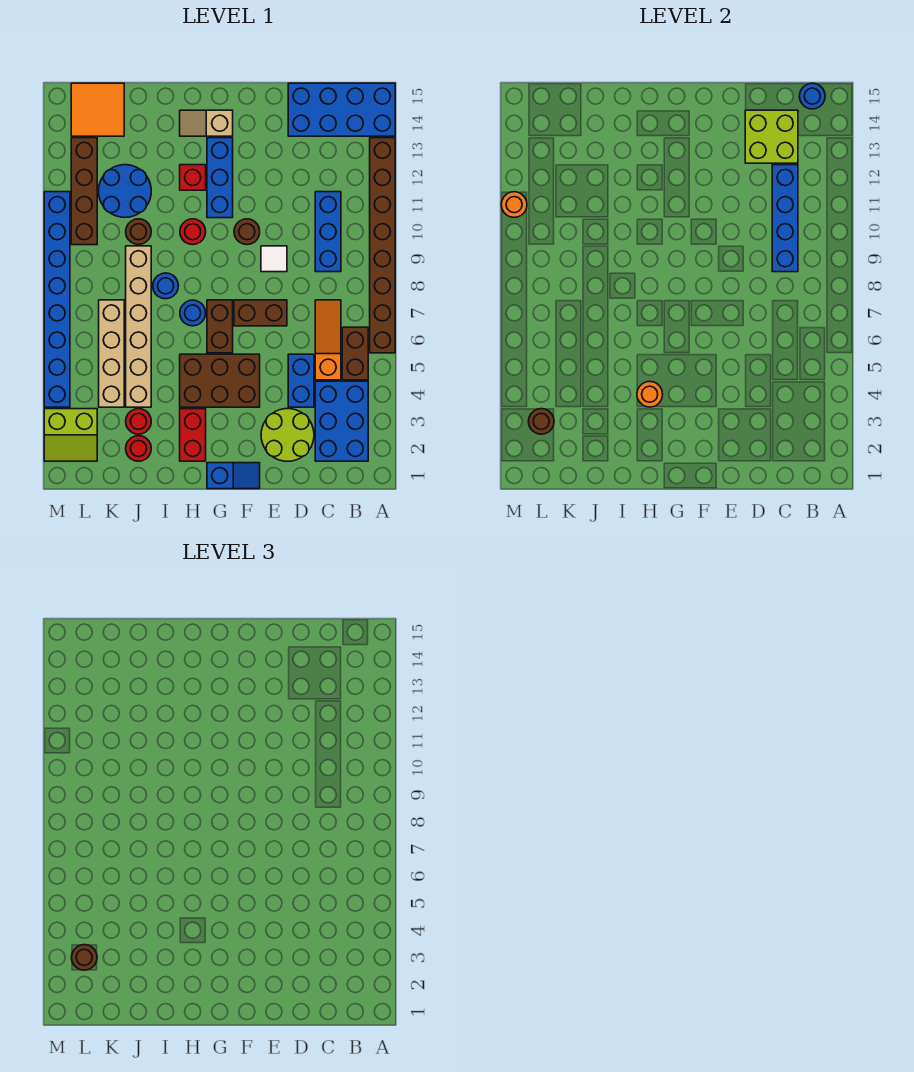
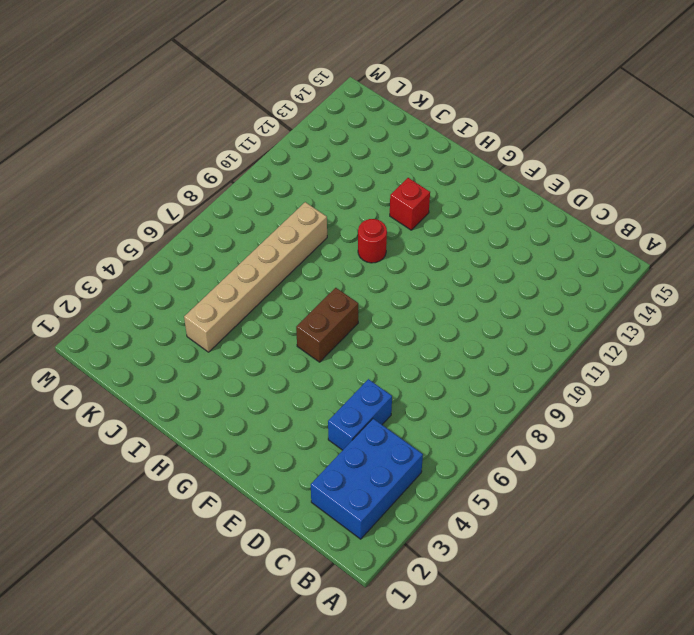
none -> brown 1x8 brick [370,138,395,353]
none -> blue 2x4 brick [288,83,395,136]
none -> brown 1x2 brick [342,327,368,380]
none -> orange 1x3 slope [315,300,341,380]

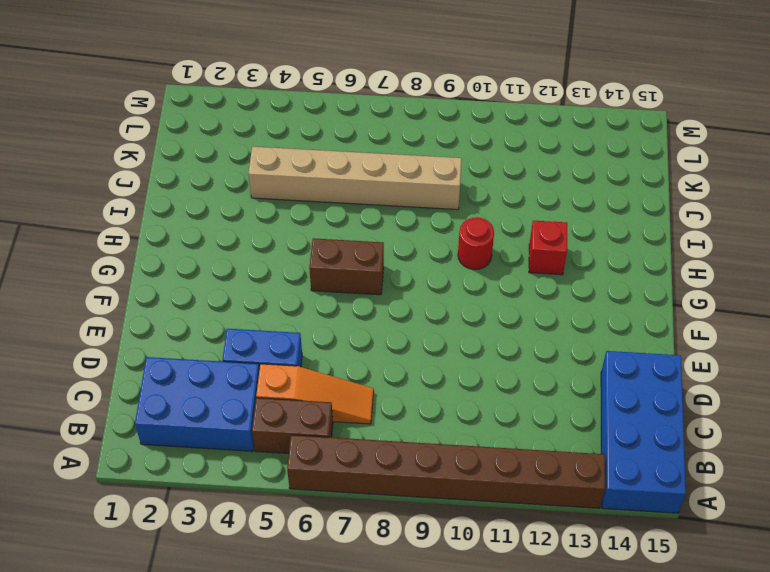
none -> blue 1x3 brick [315,192,341,272]
none -> lime 2x2 round brick [261,409,314,461]
none -> brown 1x2 brick [234,300,287,326]
none -> white 1x1 tile [261,246,287,272]

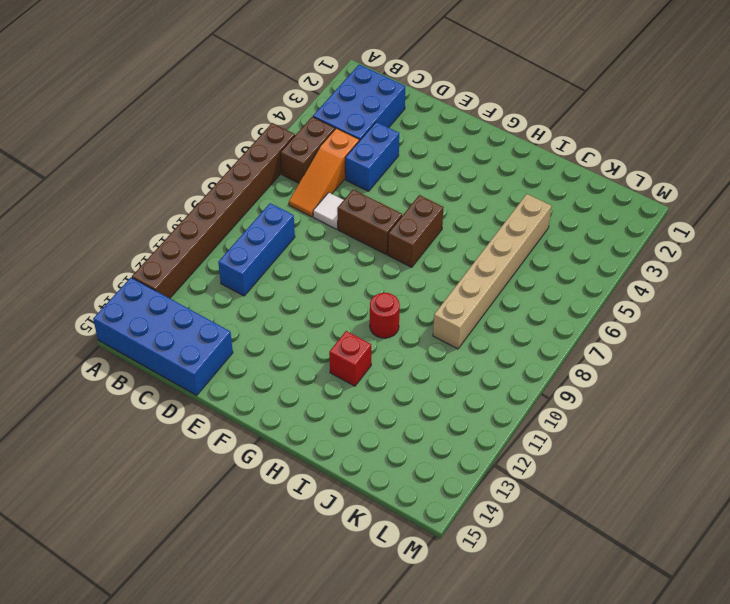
white 1x1 tile [313,193,344,229] -> white 1x1 tile moved to [261,246,287,272]
none -> lime 2x2 round brick [261,409,314,461]
none -> blue 1x2 slope [207,463,260,489]
none -> brown 2x3 brick [180,354,260,407]
none -> brown 1x1 round brick [234,219,260,245]

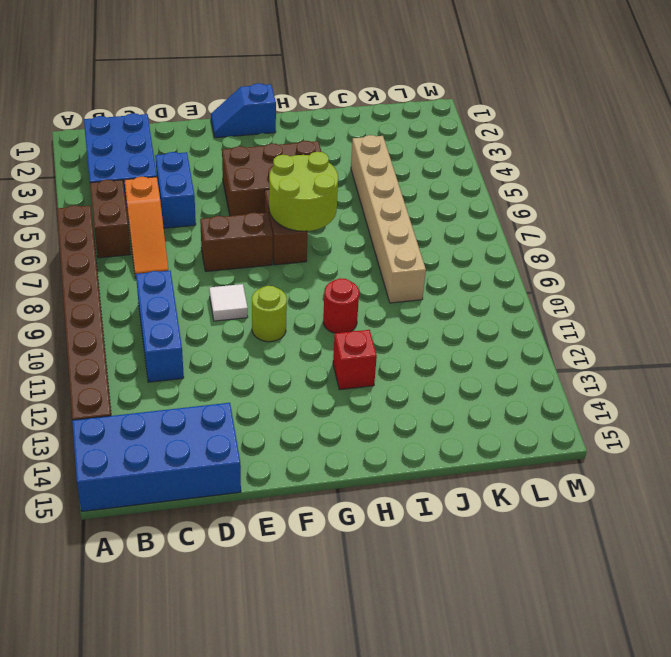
lime 1x1 round brick [252,286,287,342] -> brown 1x1 round brick [234,219,260,245]
lime 2x2 round brick [269,152,338,231] -> lime 2x2 round brick moved to [261,409,314,461]
none -> blue 1x3 brick [207,138,233,218]
none -> tan 1x2 slope [180,110,233,136]
none -> red 1x2 brick [180,409,206,461]
none -> blue 1x1 round brick [180,300,206,326]

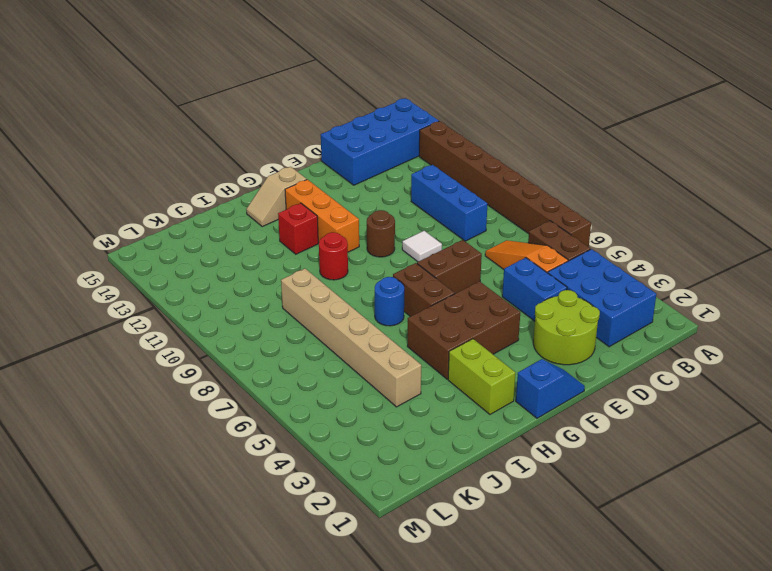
orange 1x3 brick [285,179,359,252] -> blue 1x3 brick [207,138,233,218]
lime 1x2 brick [448,339,516,414] -> red 1x2 brick [180,409,206,461]
none -> blue 1x1 round brick [153,273,178,299]
none -> red 1x1 round brick [126,436,151,461]
none -> red 1x1 round brick [126,409,151,434]
none -> brown 1x1 round brick [126,219,151,245]

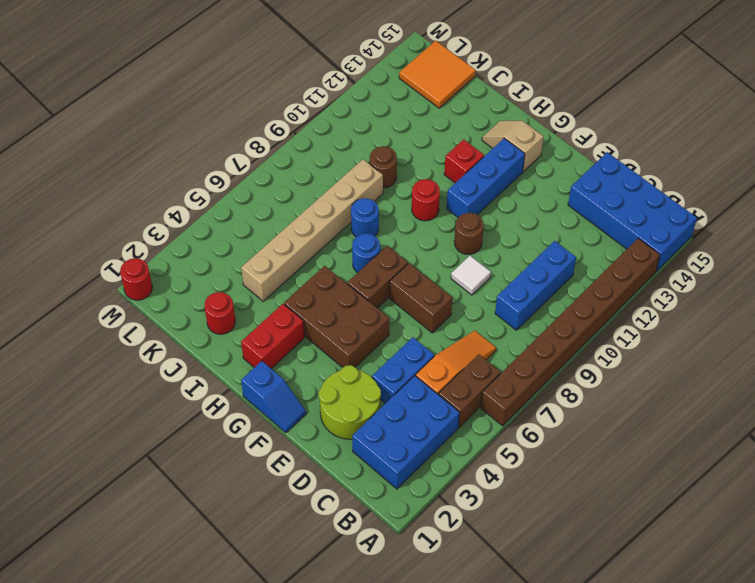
red 1x1 round brick [120,258,152,300] -> red 1x1 round brick moved to [126,409,151,434]
none -> blue 2x2 round brick [99,165,151,217]
none -> tan 1x4 brick [99,300,124,407]
none -> lime 2x2 slope [44,409,97,461]
none -> brown 1x4 brick [71,138,97,245]

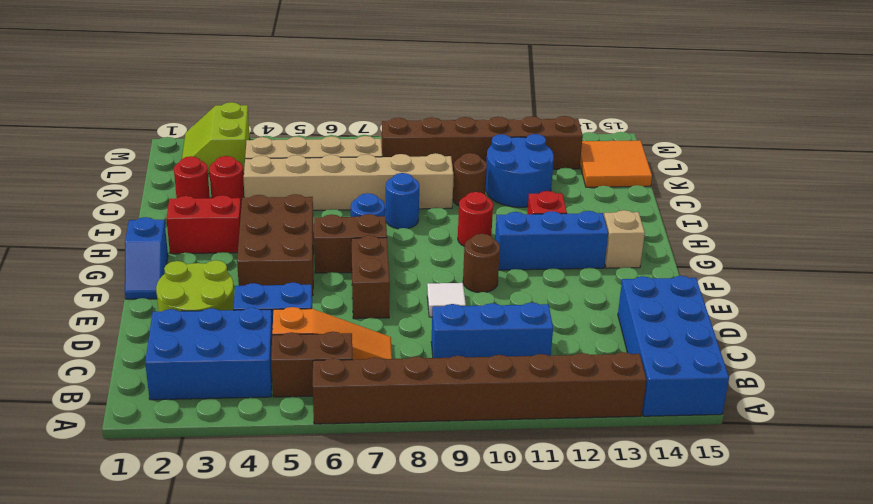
brown 1x6 brick [382,116,583,171] -> brown 1x4 brick [71,138,97,245]
none -> blue 1x8 brick [44,192,70,407]
none -> blue 1x1 round brick [799,83,825,109]
none -> blue 1x4 brick [772,165,798,272]
none -> lime 2x2 brick [745,110,798,163]

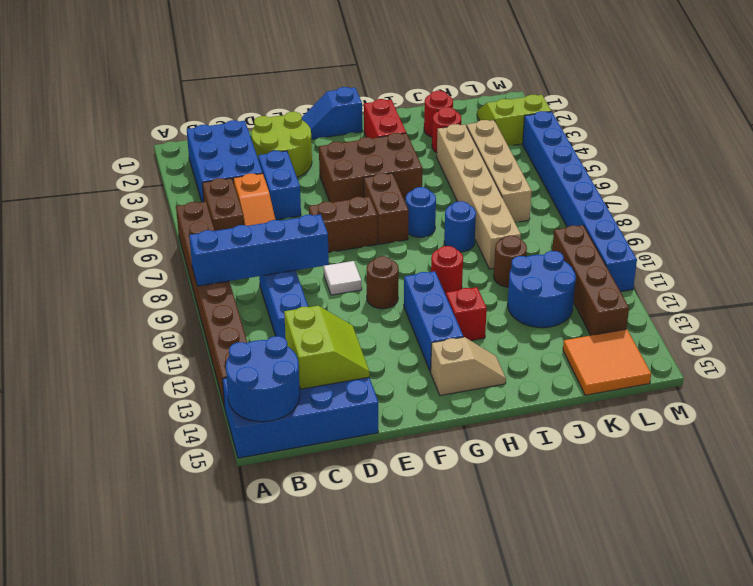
blue 1x4 brick [189,214,329,286] -> blue 1x4 brick turned to [772,165,798,272]
blue 2x2 round brick [226,336,300,422] -> blue 1x1 round brick [799,83,825,109]
lime 2x2 slope [284,306,369,389] -> lime 2x2 brick [745,110,798,163]
none -> orange 1x1 round brick [637,381,663,407]
none -> brown 1x1 round brick [528,409,554,434]
none -> orange 1x1 round brick [501,192,527,217]
none -> brown 1x1 round brick [71,945,97,970]

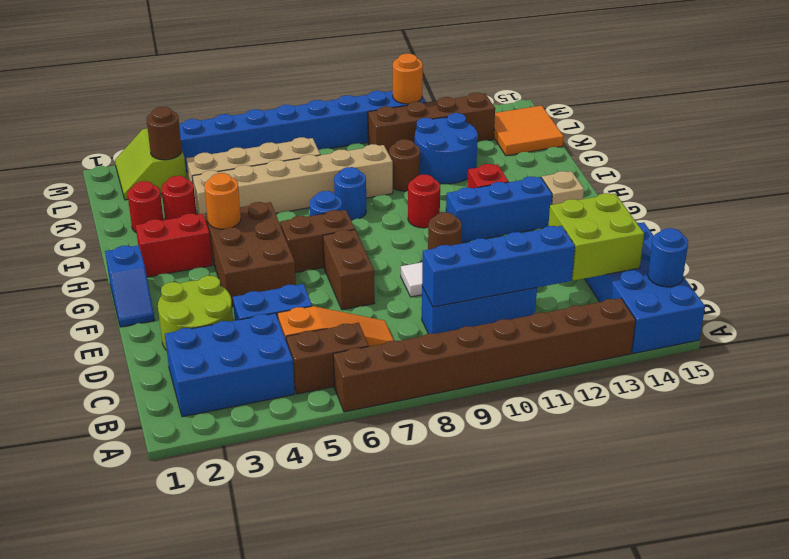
none -> brown 1x1 round brick [71,945,97,970]

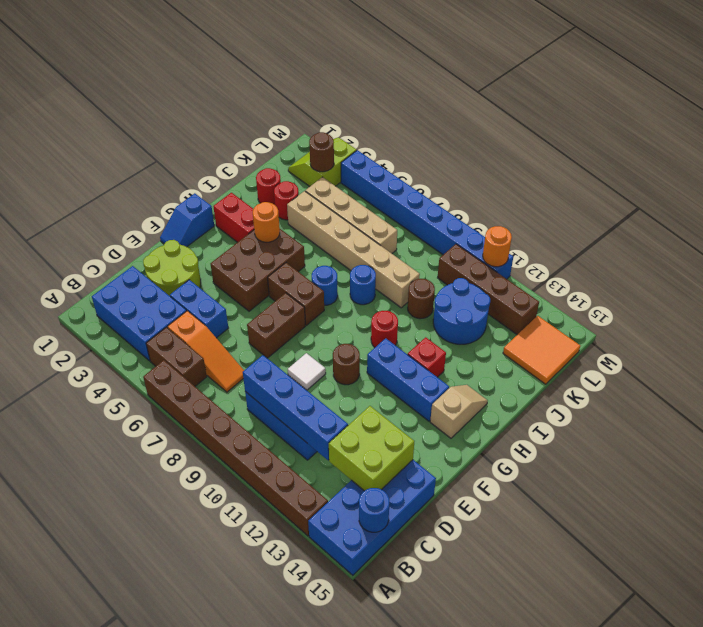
none -> brown 1x1 round brick [71,945,97,970]

